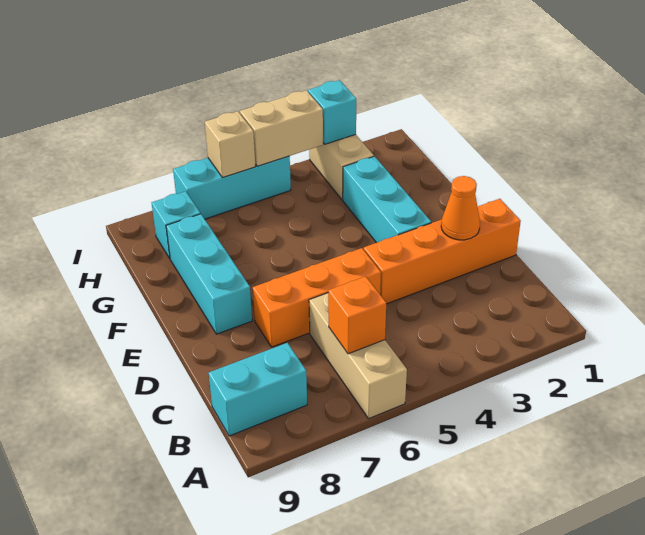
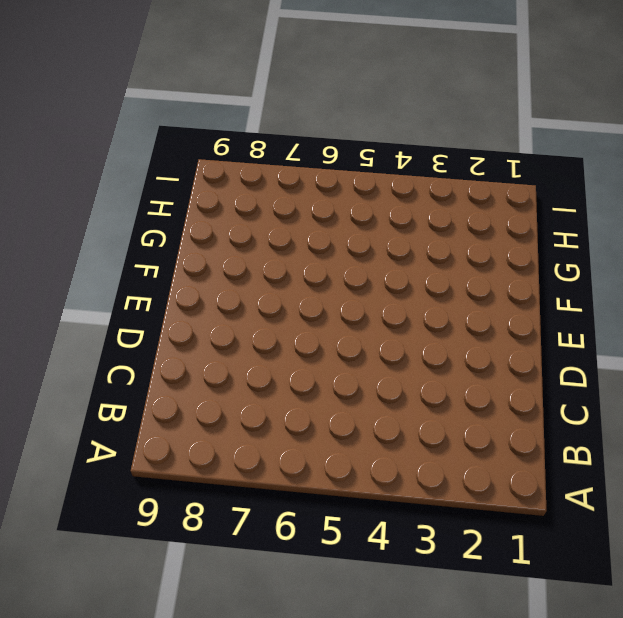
none -> tan 1x3 brick [309,293,407,419]
none -> cyan 1x2 brick [209,343,307,436]
none -> orange 1x4 brick [364,199,521,304]

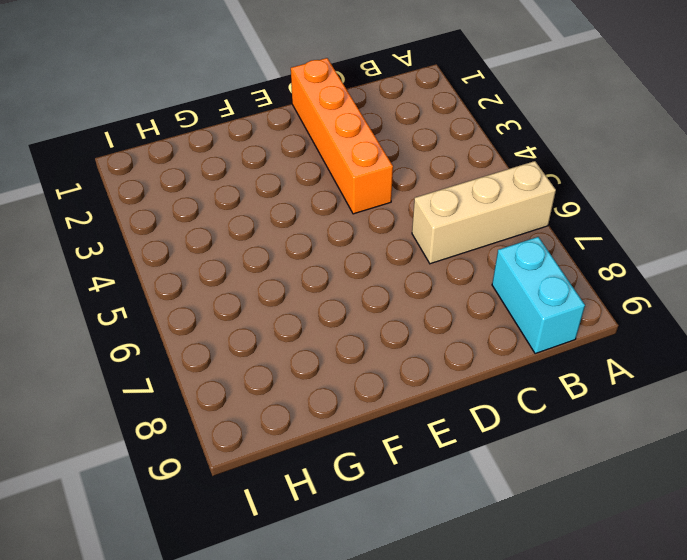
none -> orange 1x3 brick [253,248,381,347]
none -> cyan 1x3 brick [343,156,431,243]
none -> cyan 1x3 brick [166,214,252,334]

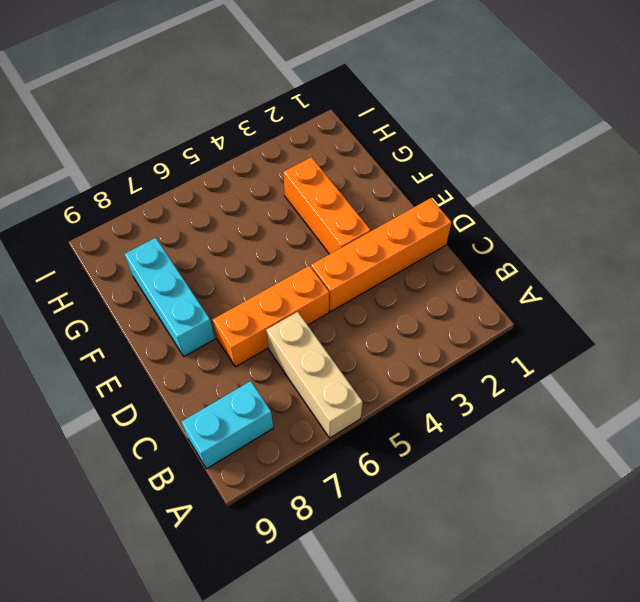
orange 1x3 brick [283,157,370,254] -> cyan 1x3 brick [343,156,431,243]
none -> tan 1x2 brick [309,135,374,200]
none -> cyan 1x1 brick [152,191,200,258]
none -> cyan 1x3 brick [173,156,291,219]

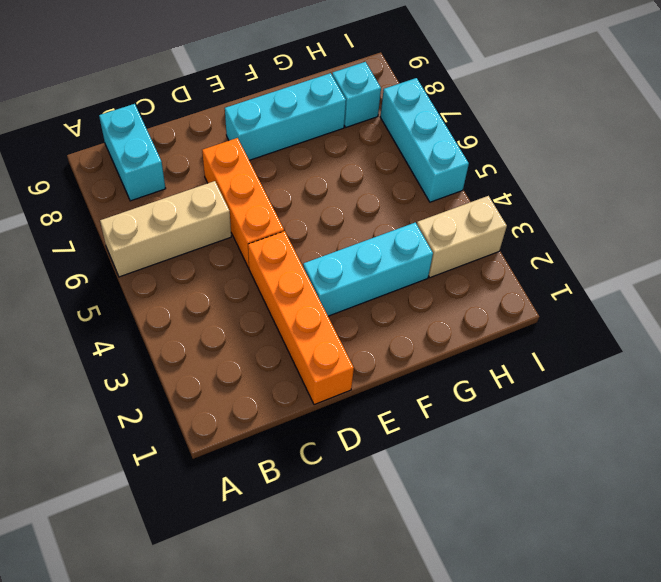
none -> orange 1x1 brick [328,276,386,354]
none -> orange 1x1 cone [441,176,480,240]
none -> cyan 1x1 brick [308,80,356,144]

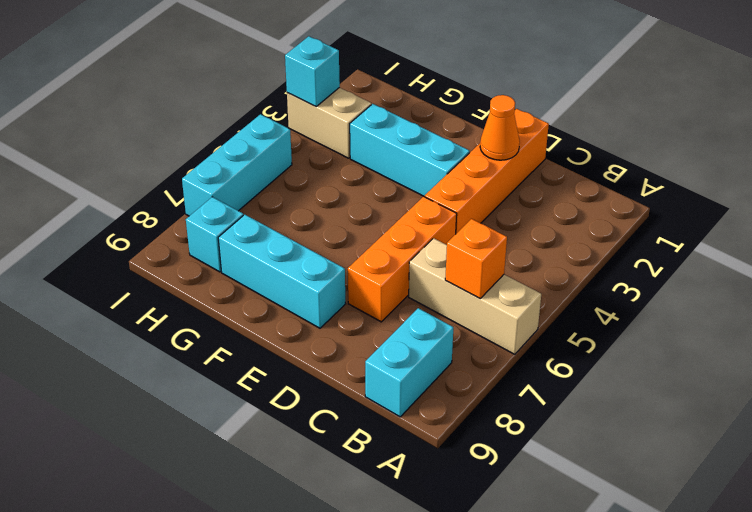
none -> tan 1x2 brick [240,90,323,166]
none -> tan 1x1 brick [205,111,255,178]

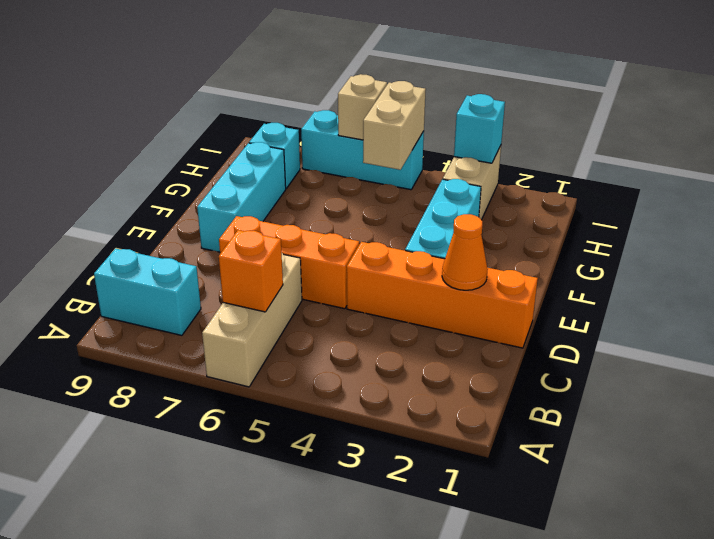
tan 1x2 brick [363,81,426,170] -> tan 1x2 brick turned to [240,90,323,166]

